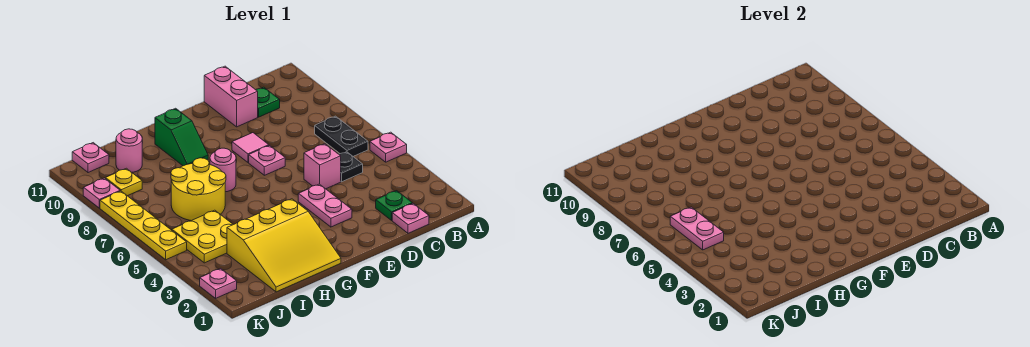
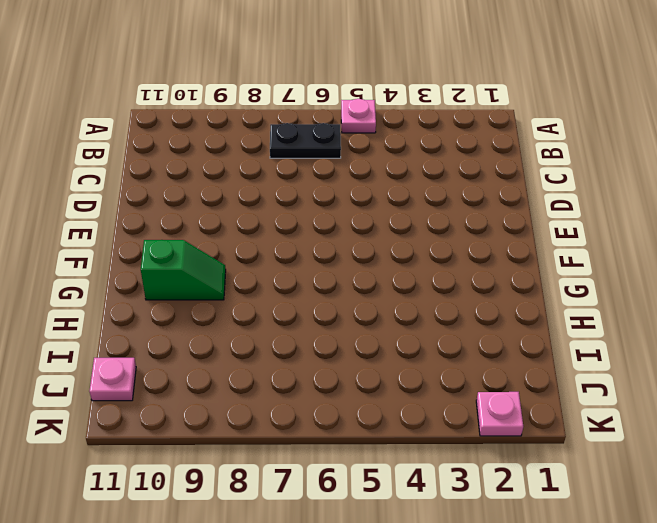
none -> pink 1x1 plate [392,203,429,233]
none -> green 1x1 plate [376,191,412,220]
none -> black 1x1 plate [339,152,363,182]

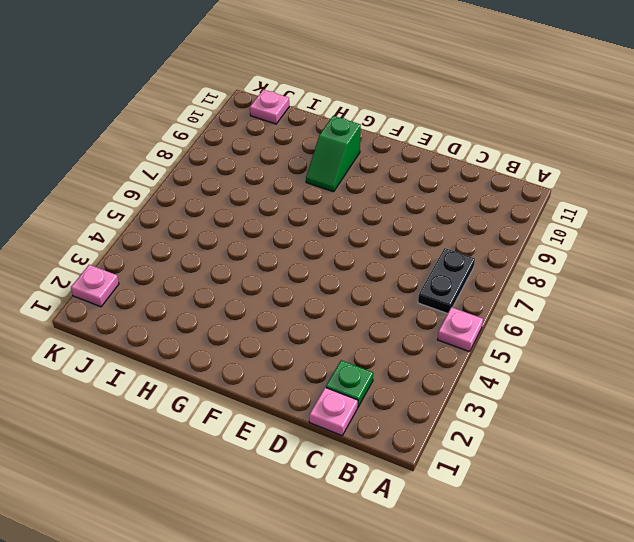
none -> black 1x1 plate [339,152,363,182]
none -> green 1x1 plate [256,87,280,117]
none -> pink 1x1 brick [304,144,341,189]

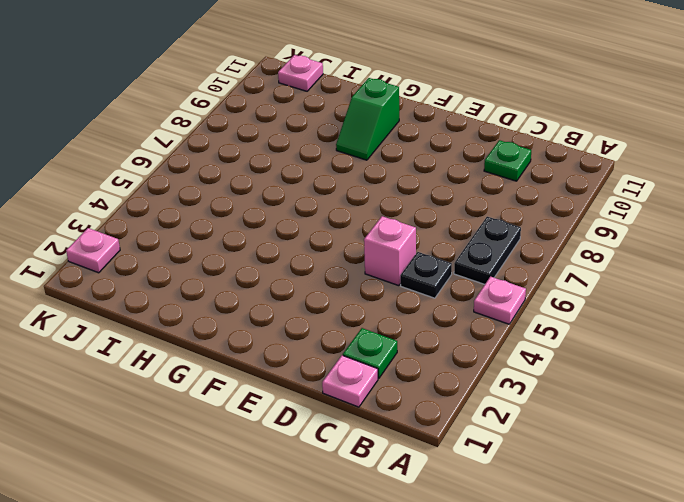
none -> pink 1x2 brick [204,66,258,127]
none -> pink 1x2 plate [298,184,352,227]
none -> pink 1x1 plate [249,146,285,175]

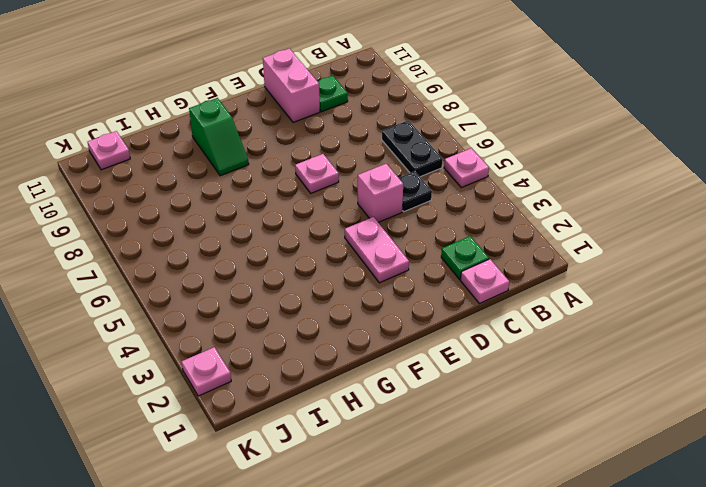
none -> pink 1x1 tile [232,133,269,162]
none -> yellow 3x3 slope [227,199,341,292]
none -> pink 1x1 round brick [210,148,236,192]

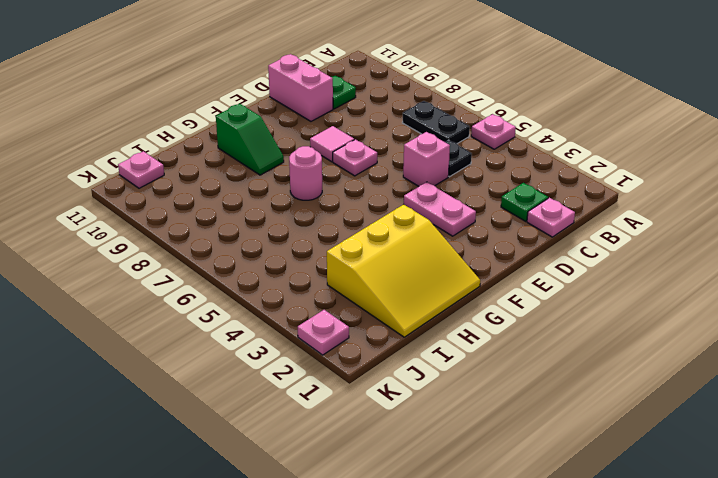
none -> yellow 2x2 round brick [171,158,226,221]
none -> yellow 2x2 plate [172,210,233,263]
none -> pink 1x1 round brick [116,129,142,172]

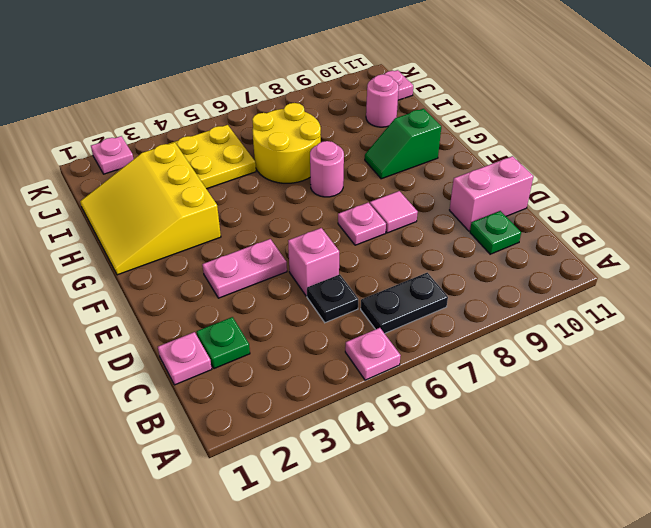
none -> yellow 1x1 plate [105,168,142,196]
none -> yellow 1x4 plate [100,191,187,260]
none -> pink 1x1 plate [83,178,120,208]

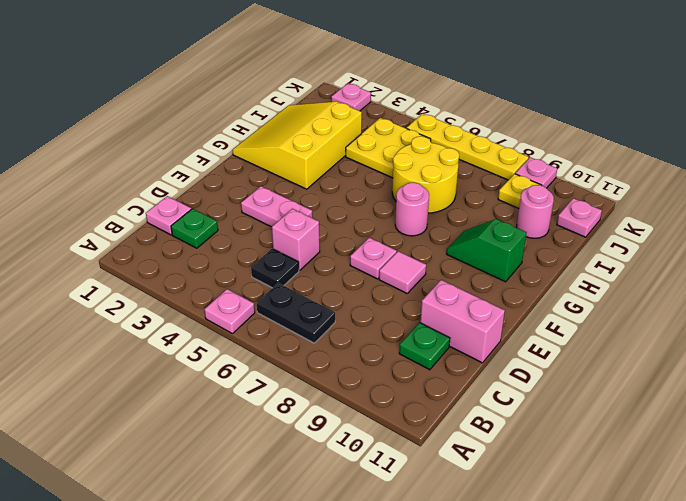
none -> pink 1x2 plate [670,207,724,250]

